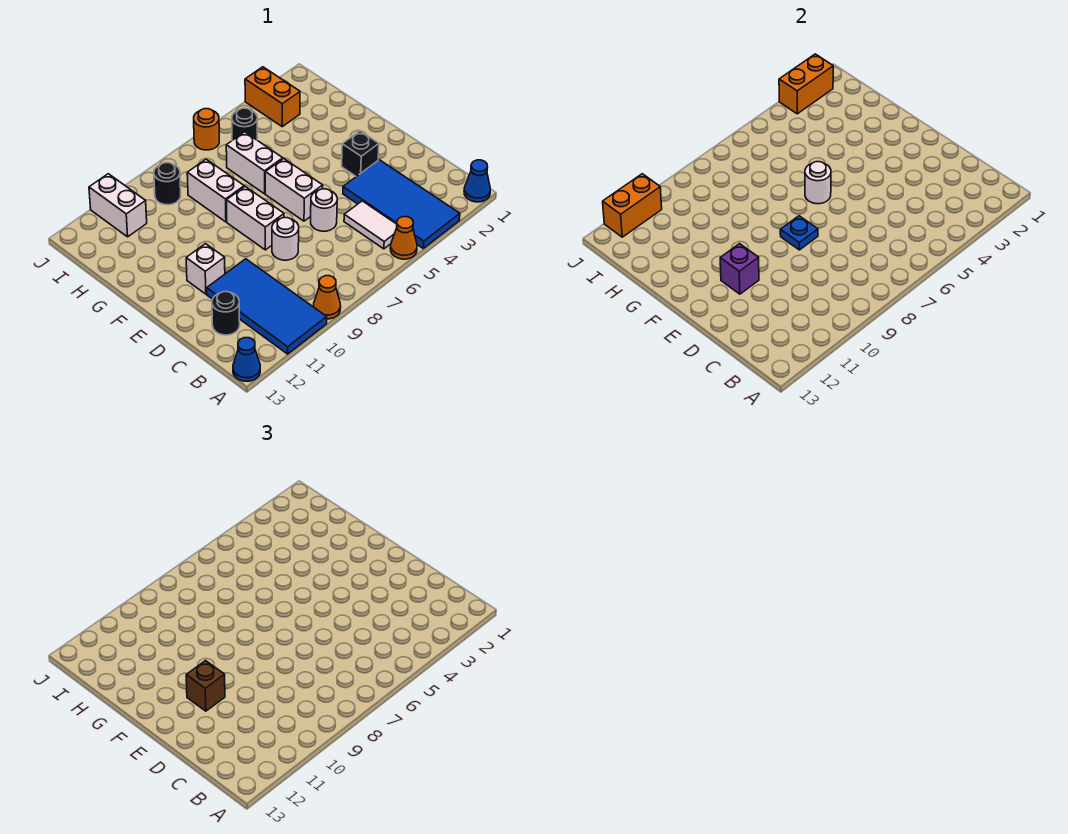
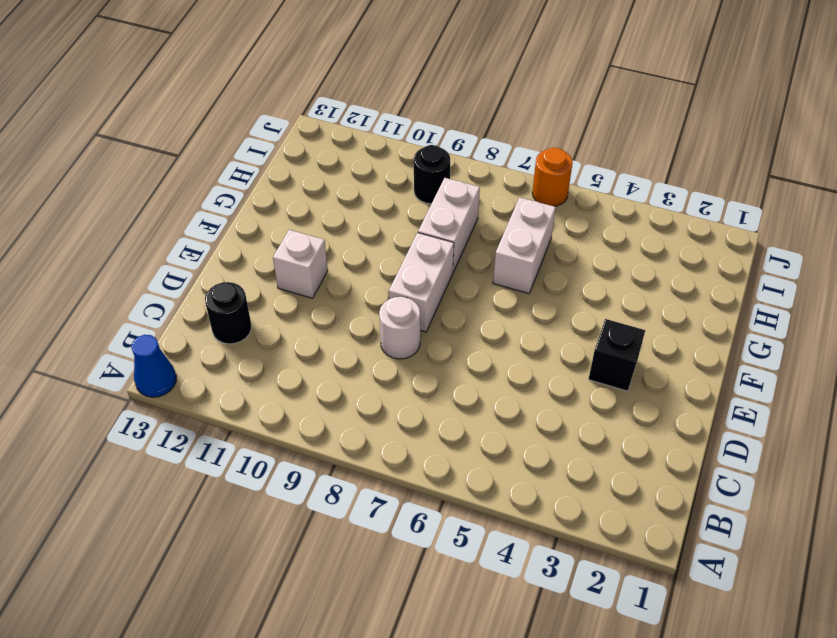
none -> blue 1x1 cone [464,160,490,202]
none -> blue 2x4 tile [343,160,460,248]
none -> orange 1x1 cone [390,217,417,259]

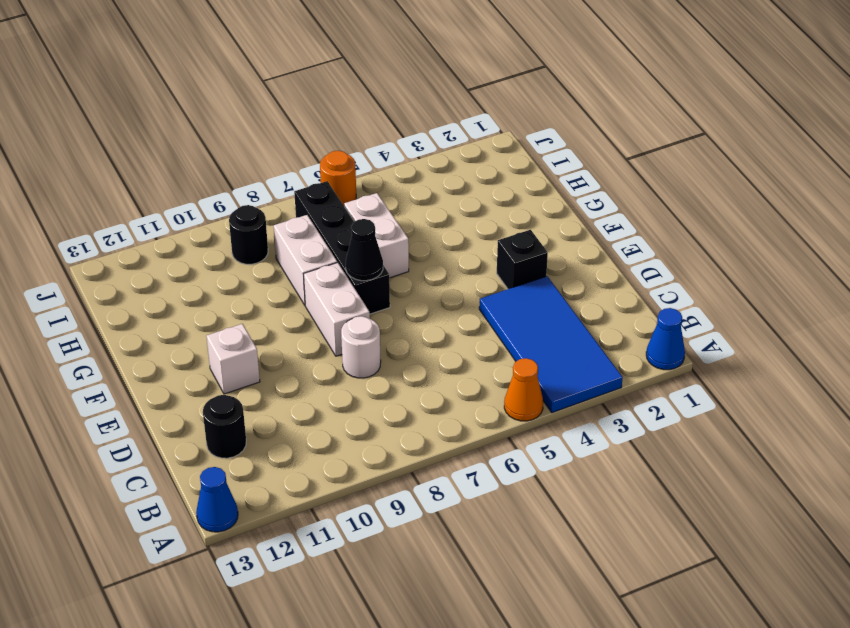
black 1x4 brick [294,181,390,314] -> none
black 1x1 cone [346,219,383,281] -> none
none -> orange 1x1 cone [314,276,341,319]
none -> blue 2x4 tile [207,259,327,354]
none -> white 1x2 tile [344,201,397,249]

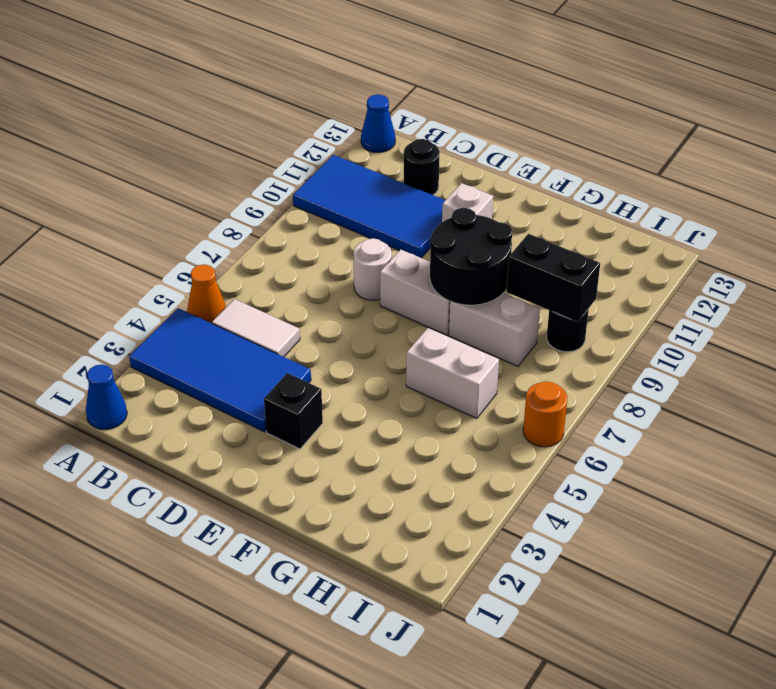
black 2x2 round brick [430,208,512,305] -> none
black 1x2 brick [506,234,600,322] -> none
none -> orange 1x1 cone [314,276,341,319]
none -> white 1x1 round brick [311,189,337,231]
none -> white 1x2 brick [265,159,323,221]

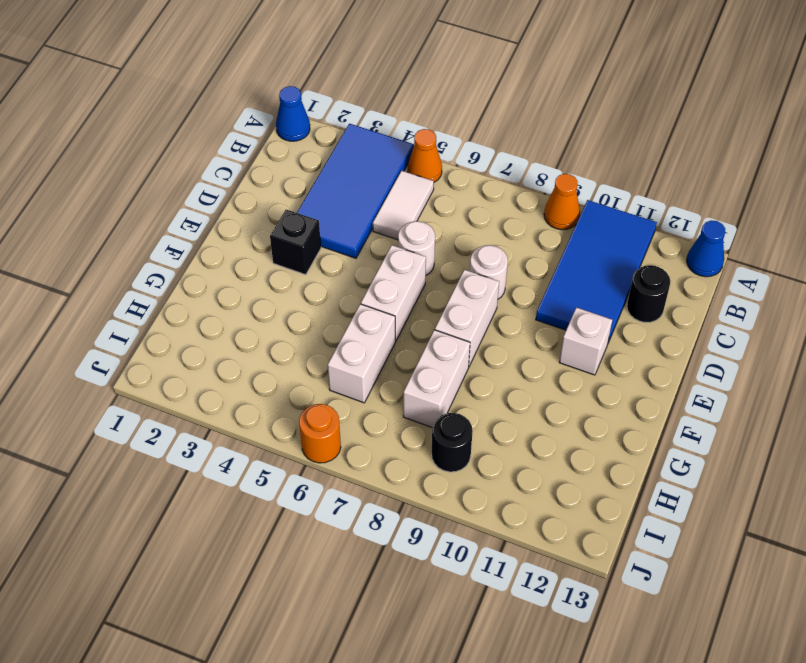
none -> orange 1x2 brick [245,67,300,127]
none -> black 1x1 round brick [232,108,257,140]
none -> white 1x2 brick [89,174,147,237]

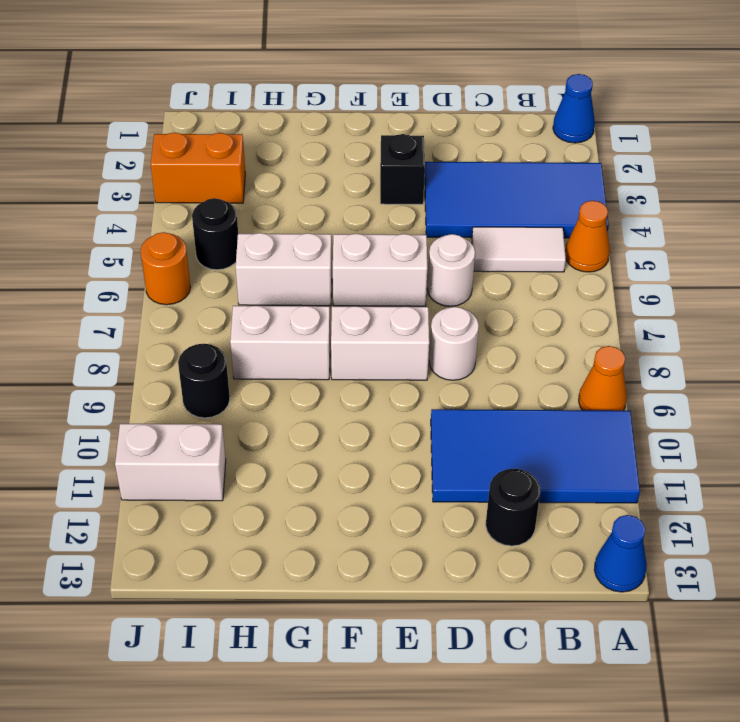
none -> white 1x1 brick [186,244,225,294]
none -> blue 1x1 plate [780,216,818,250]
none -> purple 1x1 brick [720,244,759,294]

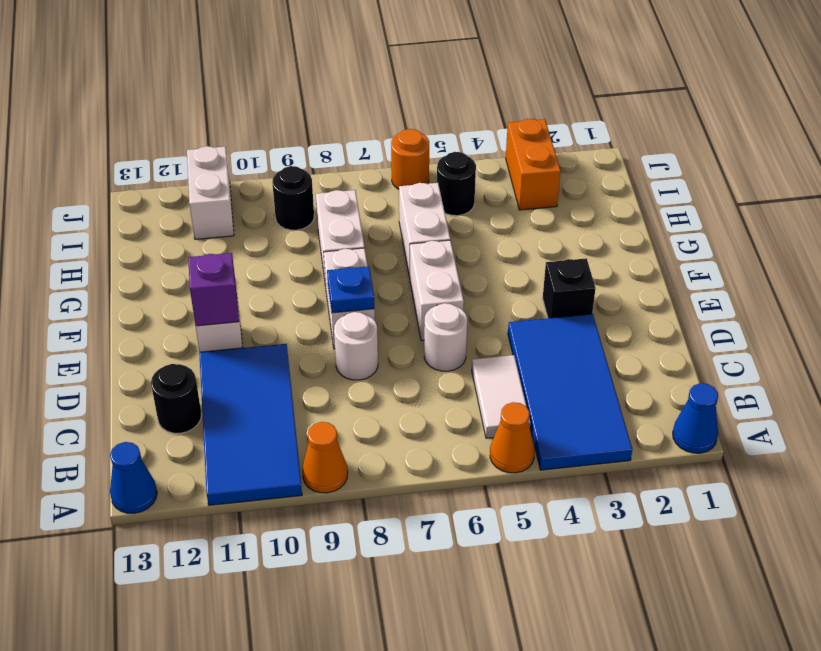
none -> white 1x1 round brick [805,162,831,204]
none -> orange 1x2 brick [779,54,833,114]
none -> orange 1x2 brick [603,174,662,237]

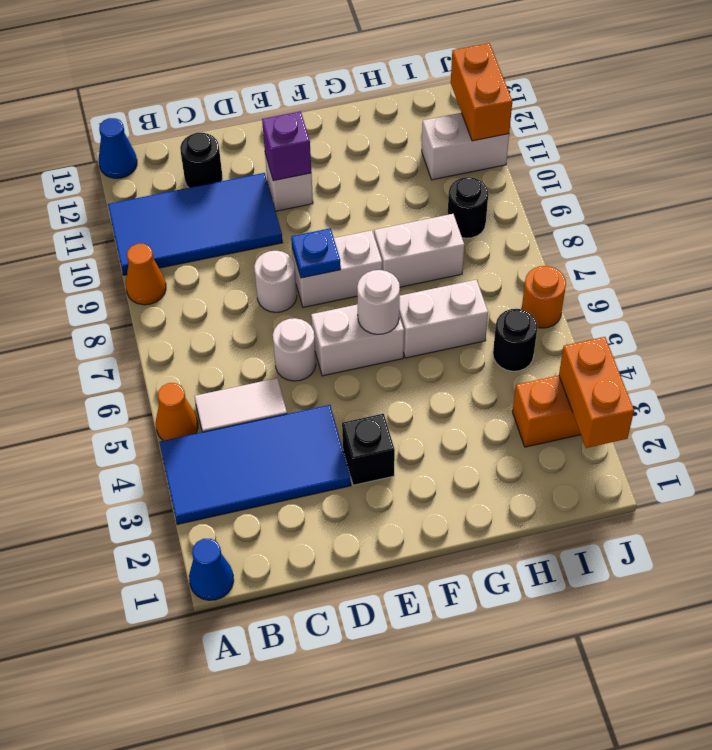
none -> brown 1x1 brick [186,661,225,711]

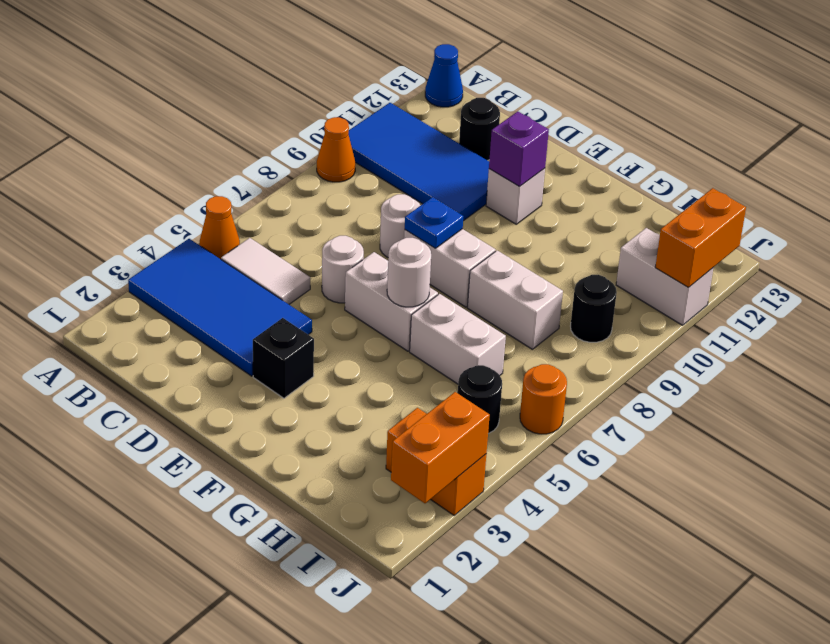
none -> blue 1x1 cone [464,160,490,202]
none -> brown 1x1 brick [186,661,225,711]

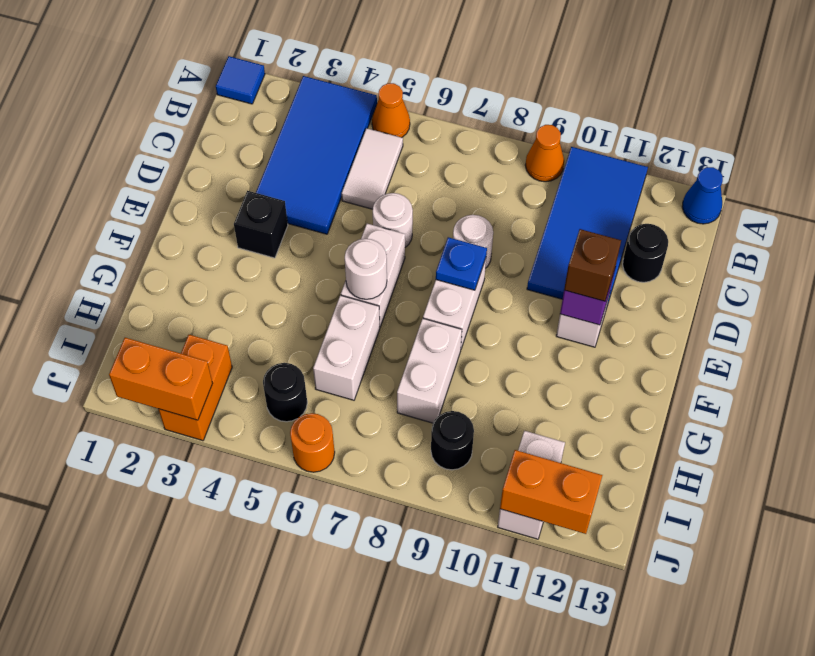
blue 1x1 tile [216,56,265,104] -> blue 1x1 cone [464,160,490,202]

